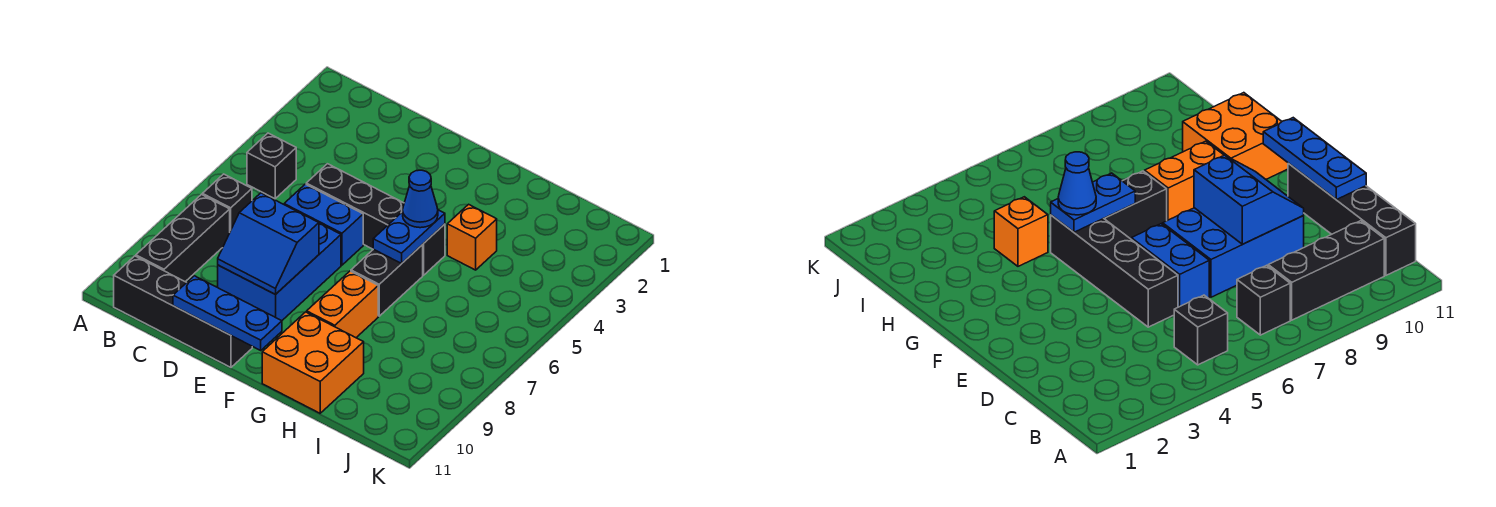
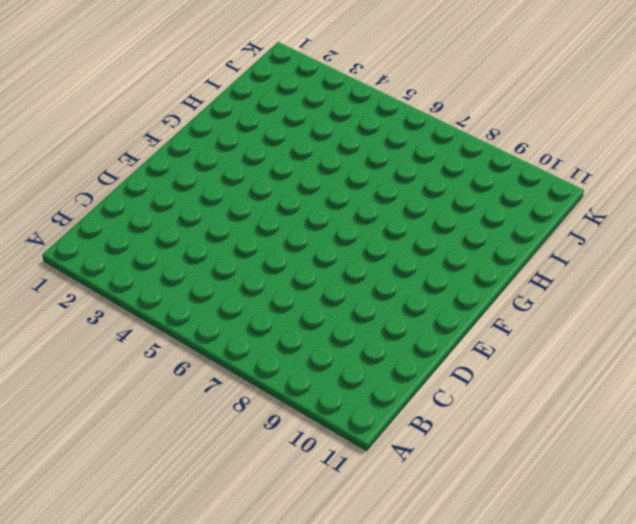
none -> black 1x1 brick [247,133,296,199]
none -> black 1x1 brick [202,174,252,231]
none -> black 1x3 brick [136,195,230,282]

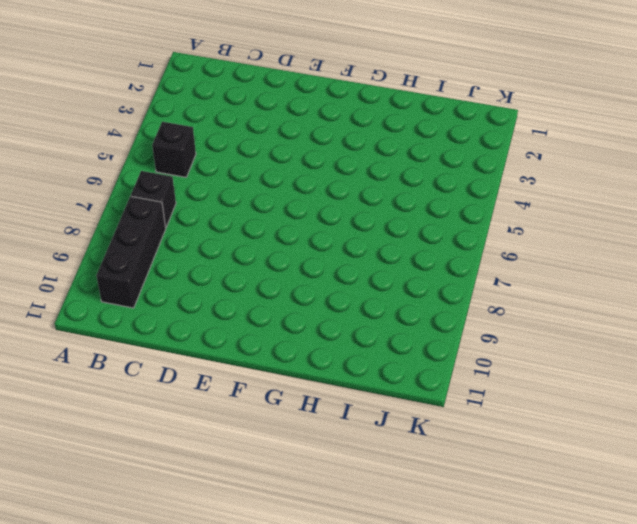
none -> black 1x4 brick [114,256,252,367]
none -> black 1x4 brick [306,164,445,275]
none -> blue 1x2 brick [284,184,363,265]

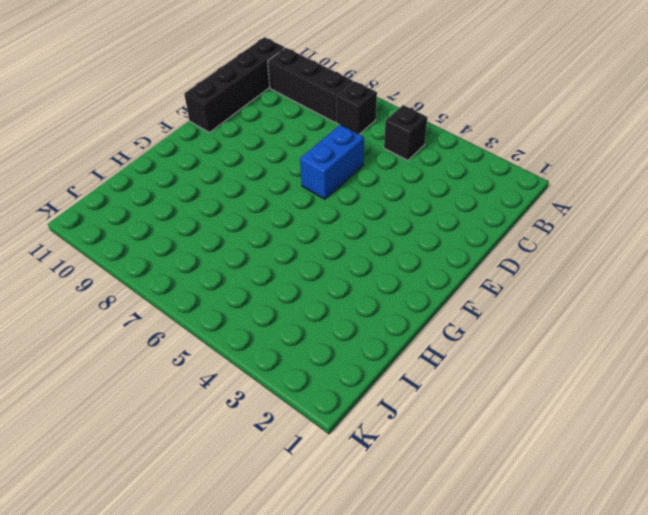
none -> black 1x4 brick [306,164,445,275]
none -> blue 2x3 brick [218,223,341,321]
none -> black 1x2 brick [351,245,423,316]

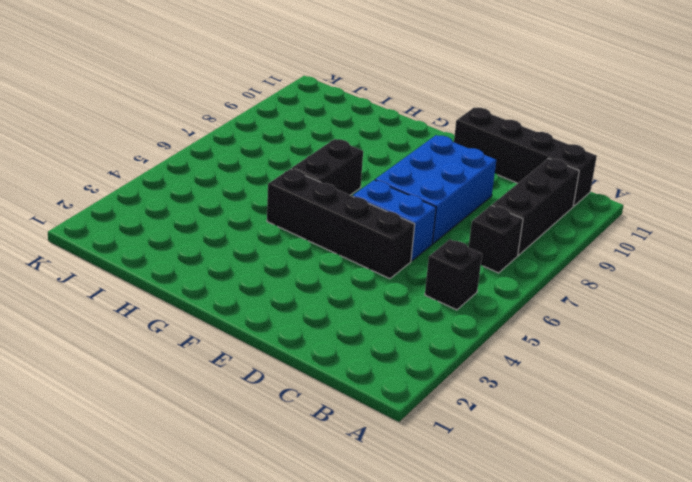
none -> orange 1x2 brick [307,271,378,338]
none -> orange 2x2 brick [262,312,364,413]
none -> orange 1x1 brick [447,204,497,270]

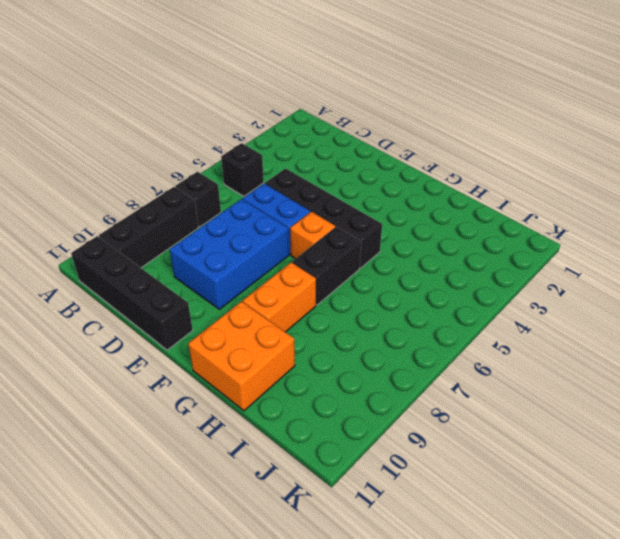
orange 1x1 brick [290,212,335,259] -> orange 1x1 brick moved to [447,204,497,270]
none -> blue 2x2 slope [218,193,319,294]
none -> blue 1x3 plate [173,276,282,350]
none -> blue 1x2 plate [373,210,445,263]

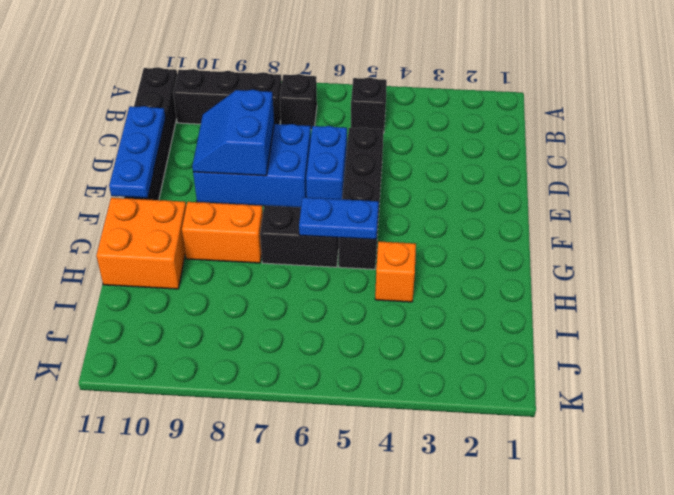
none -> blue 1x1 cone [403,170,438,228]

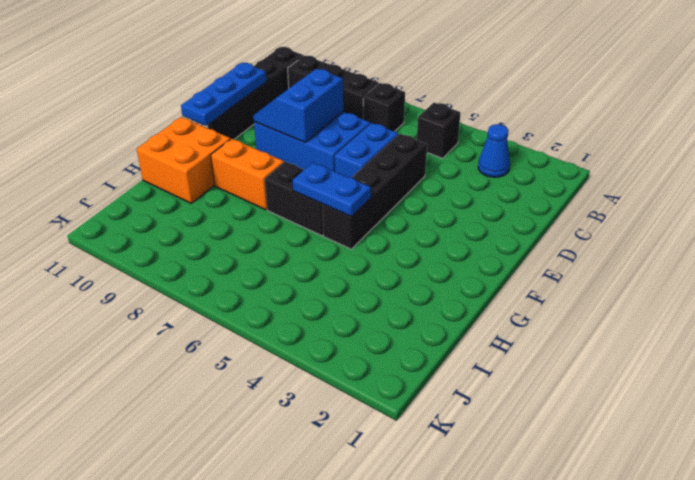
blue 1x1 cone [478,124,510,177] -> blue 1x1 cone moved to [403,170,438,228]
none -> orange 1x1 brick [447,204,497,270]

